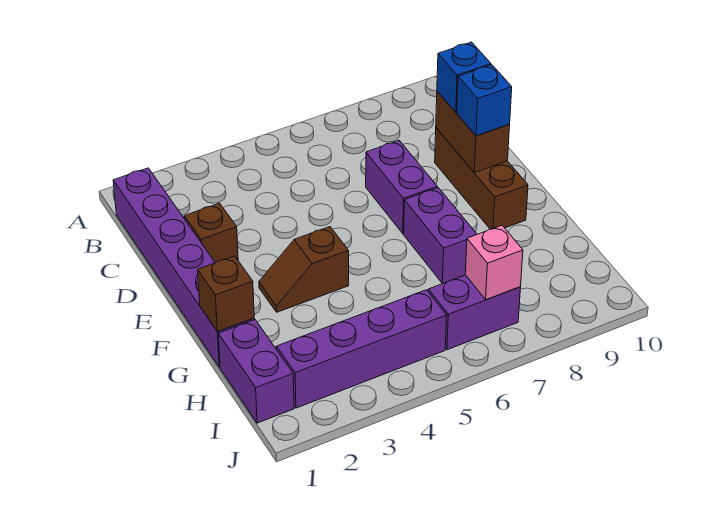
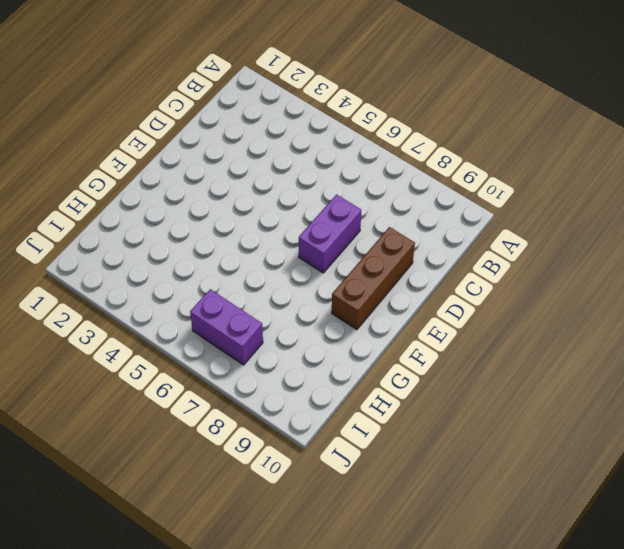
none -> purple 1x6 brick [113,168,254,367]
none -> brown 1x1 brick [184,203,238,263]
none -> brown 1x2 slope [259,227,349,312]

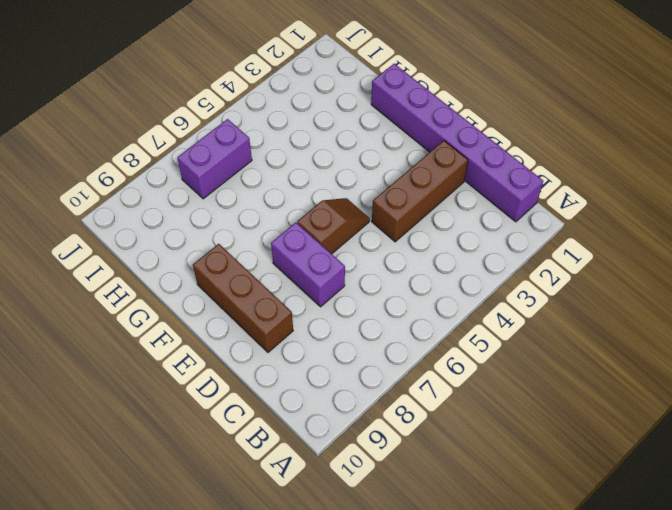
brown 1x3 brick [372,141,468,242] -> brown 1x1 brick [184,203,238,263]
brown 1x2 slope [297,198,370,254] -> brown 1x2 slope moved to [259,227,349,312]
none -> purple 1x2 brick [404,188,477,284]
none -> purple 1x2 brick [218,320,294,423]
none -> purple 1x4 brick [276,290,447,408]

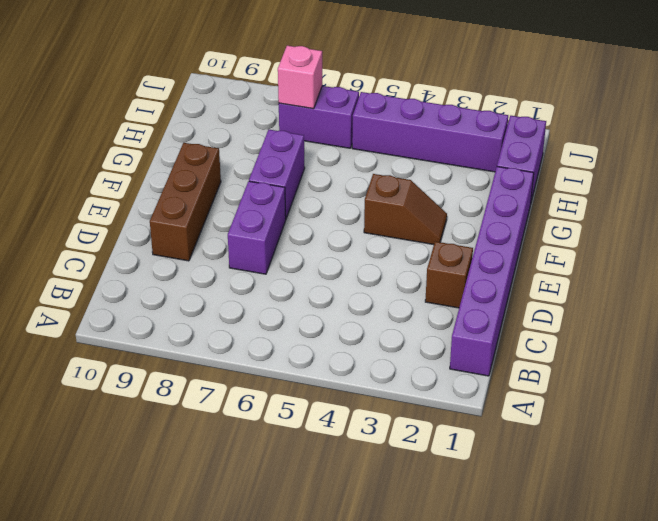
none -> brown 1x2 brick [436,91,510,173]
none -> brown 1x1 brick [198,256,254,332]
none -> blue 1x1 brick [437,42,491,112]

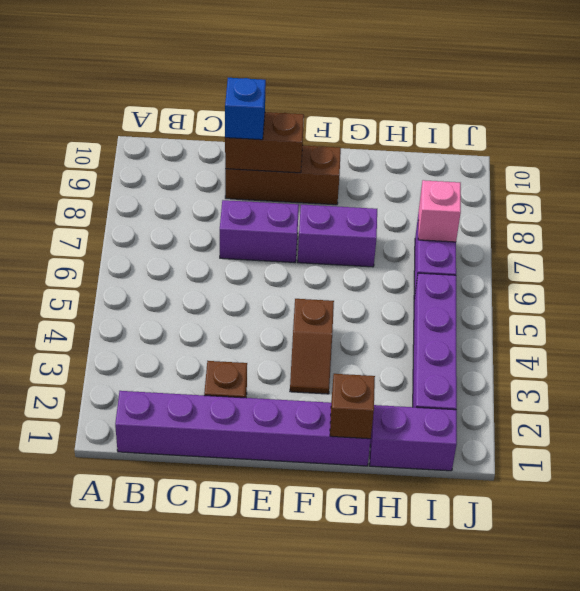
none -> blue 1x1 brick [457,65,512,136]

